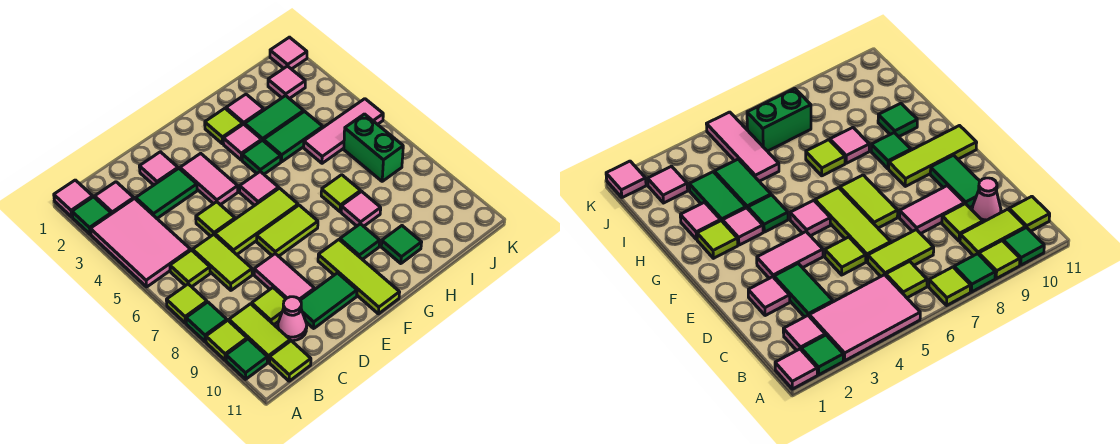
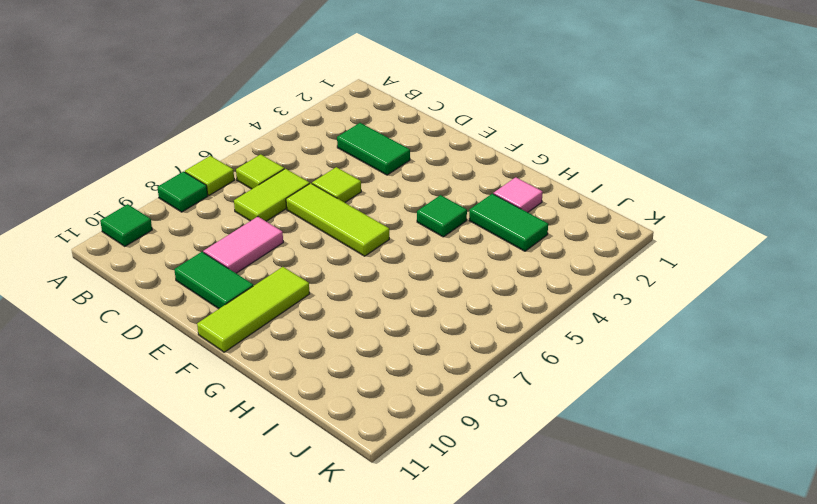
none -> pink 1x1 tile [54,180,93,217]
none -> green 1x1 tile [72,197,111,234]
none -> pink 2x3 tile [90,199,191,287]
none -> lime 1x1 tile [206,320,247,360]

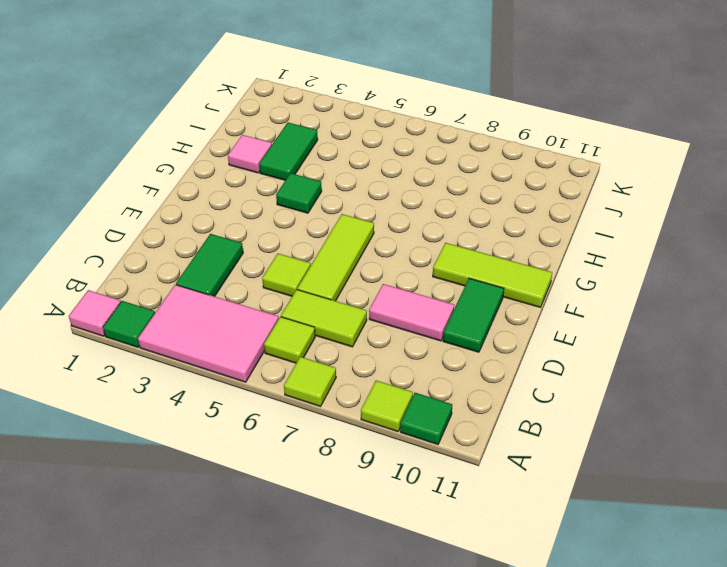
none -> green 1x1 tile [186,302,227,342]
none -> pink 1x1 tile [95,182,134,214]
none -> lime 1x2 tile [229,304,290,362]
none -> lime 1x1 tile [270,341,311,381]

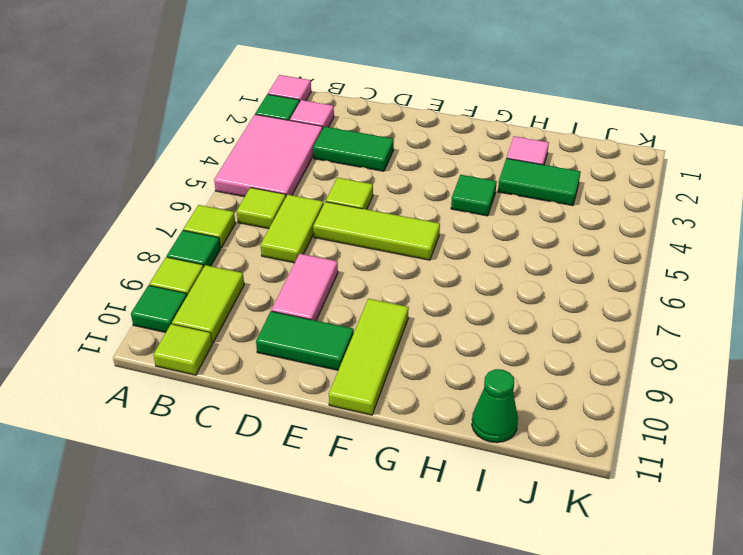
green 1x1 cone [472,369,518,443] -> none
none -> lime 1x1 tile [252,288,286,324]
none -> pink 1x1 cone [278,297,307,341]
none -> pink 1x1 tile [139,152,178,185]
none -> pink 1x2 tile [180,153,238,205]

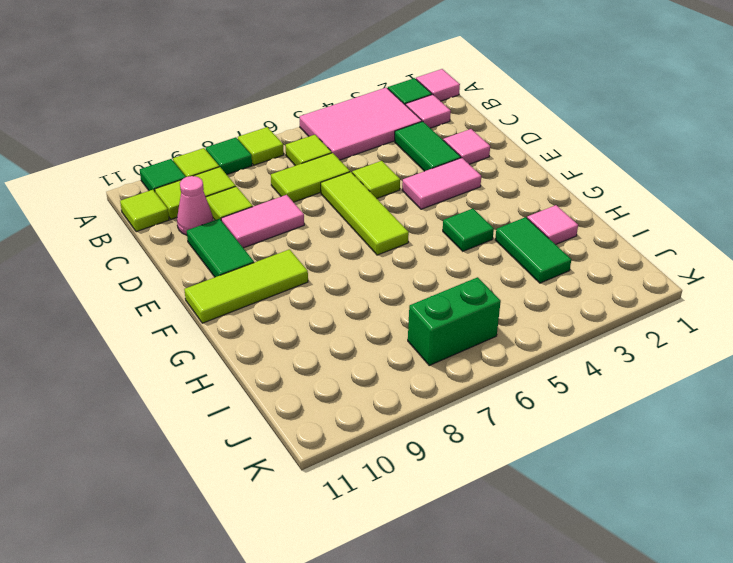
none -> lime 1x2 tile [257,205,318,256]
none -> pink 1x1 tile [240,172,279,206]
none -> lime 1x1 tile [205,108,243,144]
none -> pink 1x1 tile [223,124,262,160]

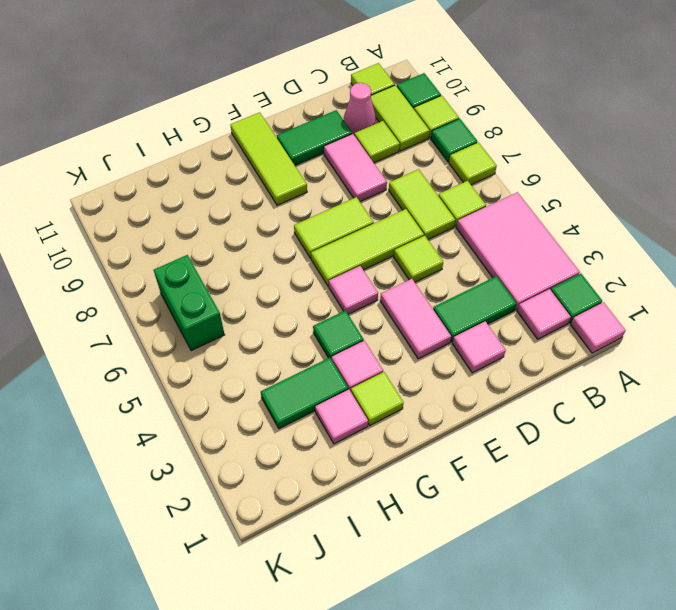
none -> green 1x1 tile [340,224,380,260]
none -> green 1x2 tile [264,111,323,162]
none -> lime 1x1 tile [321,175,361,212]
none -> pink 1x1 tile [341,191,381,226]

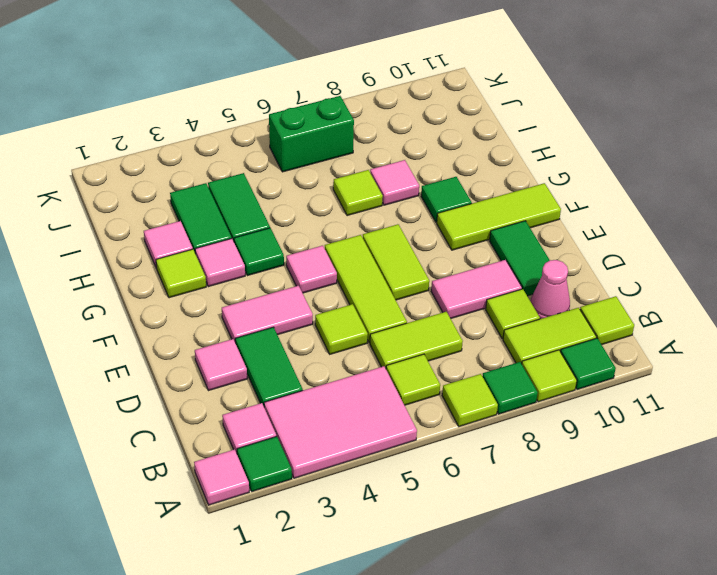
none -> green 1x1 tile [381,226,422,264]
none -> pink 1x3 tile [304,99,383,163]
none -> pink 1x1 tile [268,66,305,99]
none -> pink 1x1 tile [270,37,307,69]

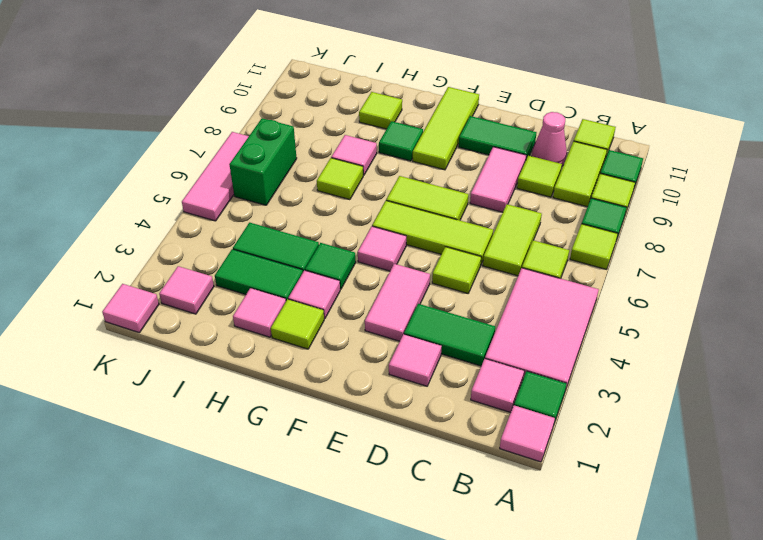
lime 1x1 tile [359,92,402,129] -> green 1x1 tile [381,226,422,264]
pink 1x3 tile [182,132,249,221] -> pink 1x3 tile turned to [304,99,383,163]

